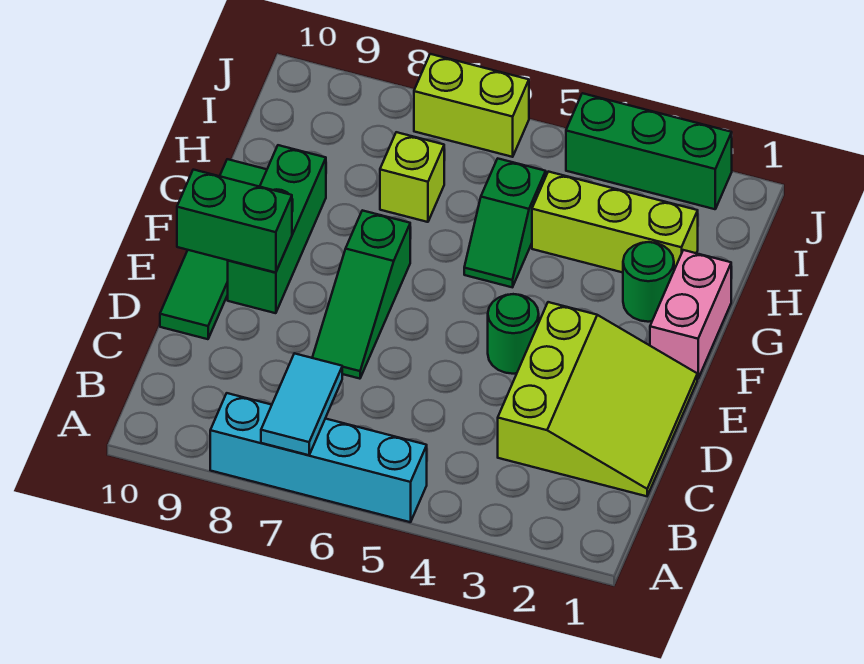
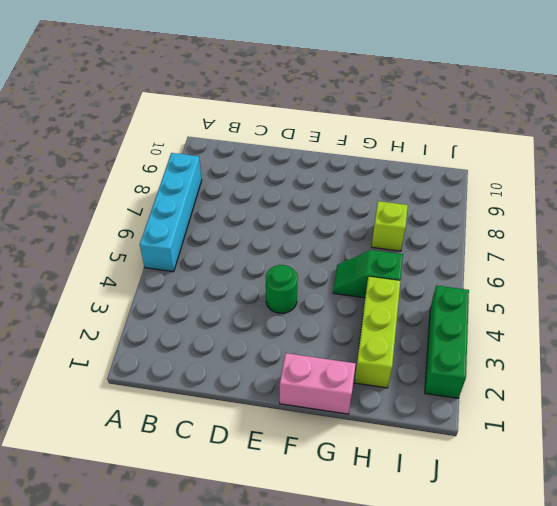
none -> lime 3x3 slope [498,302,697,496]
none -> green 1x3 slope [312,210,410,379]
none -> green 1x4 tile [160,159,267,339]

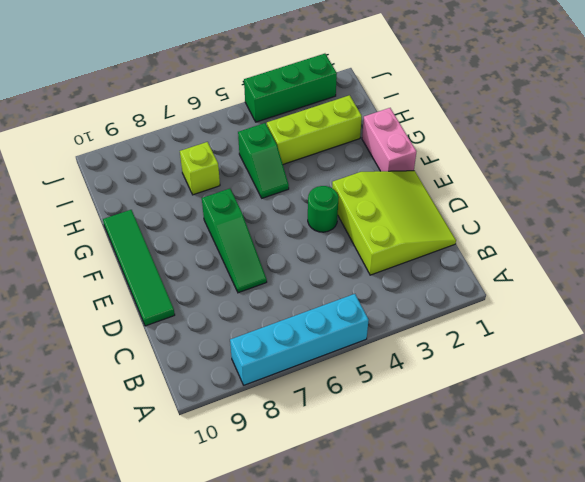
none -> green 1x3 brick [228,145,326,313]
none -> green 1x1 round brick [623,242,674,322]
none -> lime 1x2 brick [414,54,529,157]

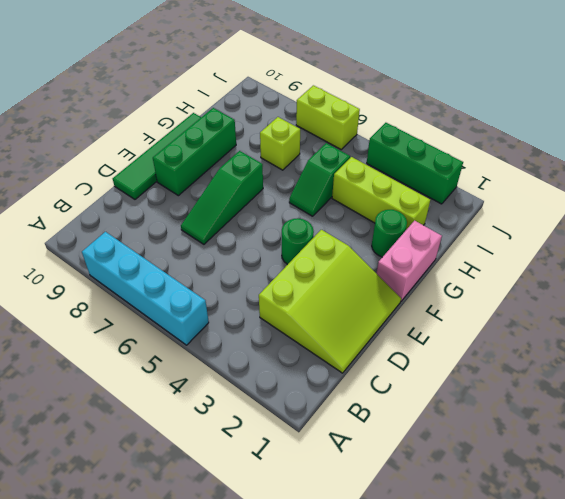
none -> cyan 1x2 tile [261,353,342,455]
none -> green 1x2 brick [177,170,292,273]

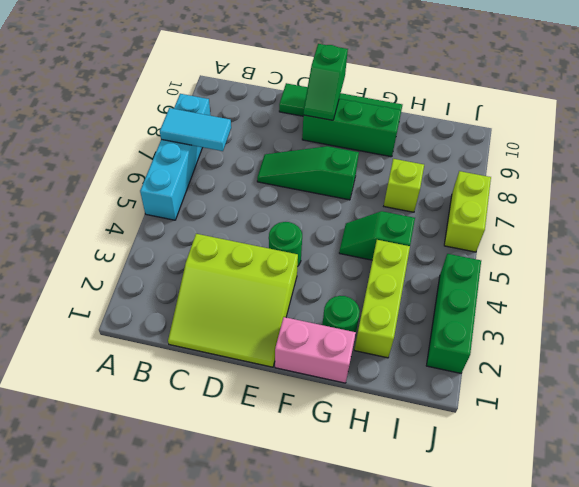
green 1x2 slope [303,44,348,120] -> green 1x2 brick [177,170,292,273]

